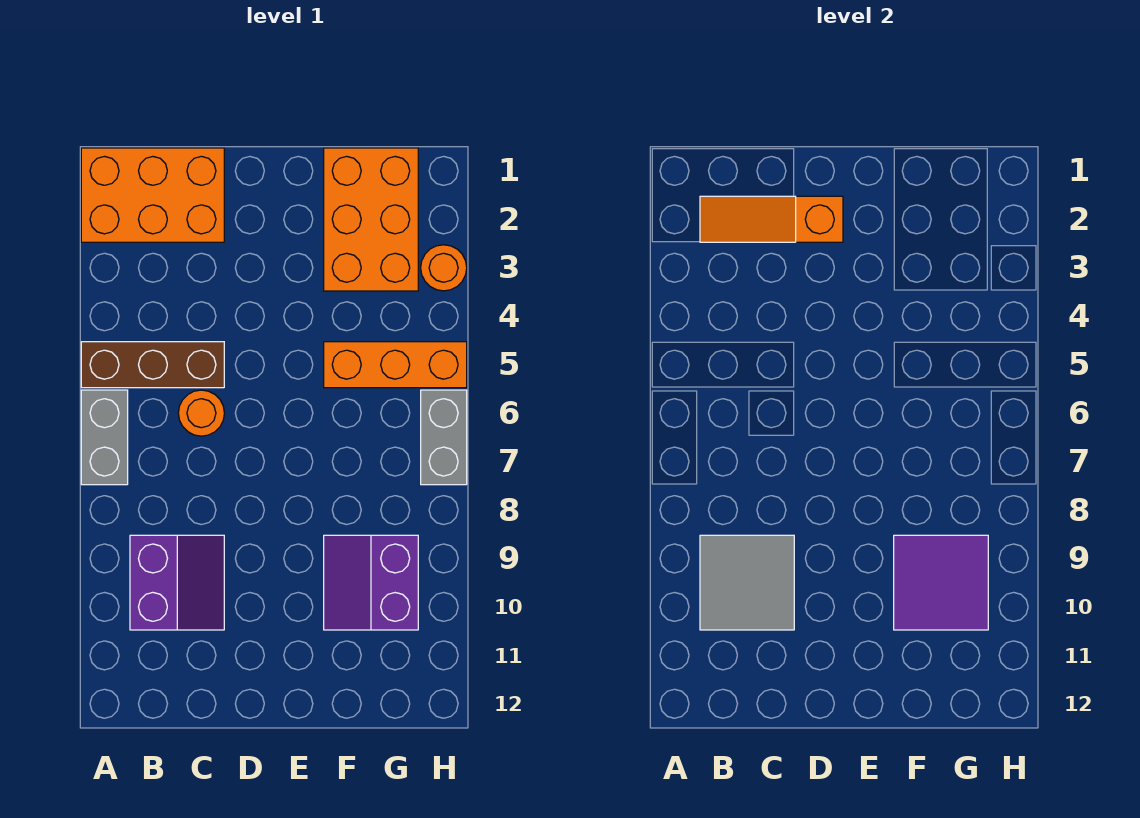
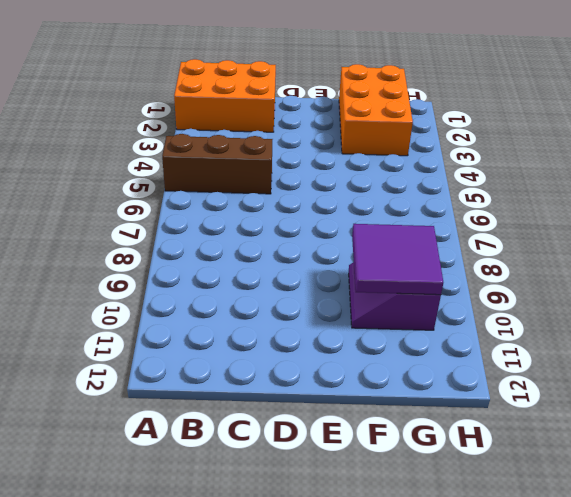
none -> grey 1x2 brick [81,390,128,485]
none -> purple 2x2 slope [130,535,224,630]
none -> orange 1x1 round brick [178,390,224,436]

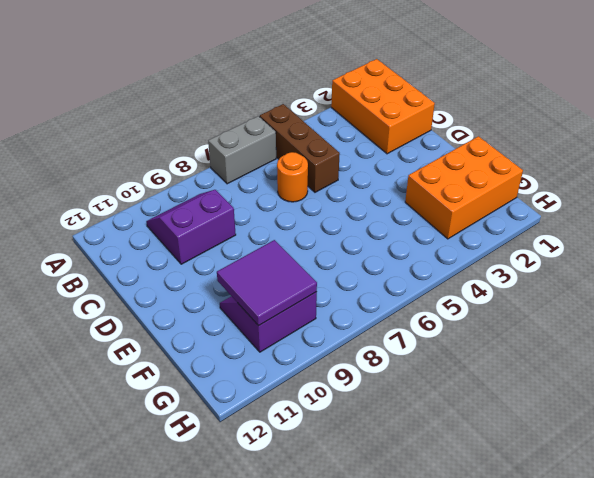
purple 2x2 slope [146,190,236,264] -> purple 2x2 slope turned to [130,535,224,630]
none -> orange 1x3 brick [324,342,467,388]
none -> orange 1x1 round brick [421,245,467,291]
none -> grey 1x2 brick [421,390,467,485]

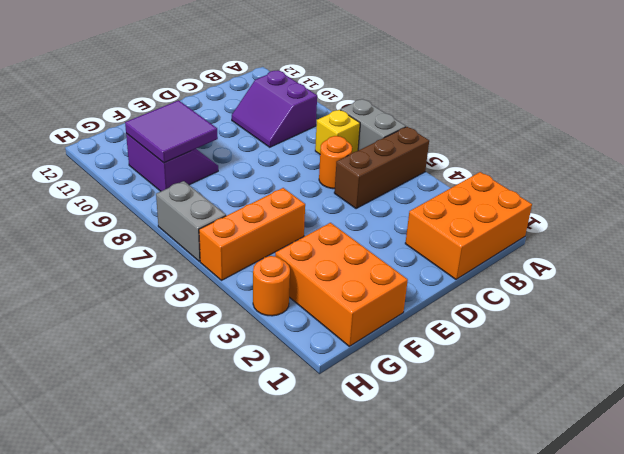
yellow 1x1 brick [315,110,360,154] -> none
none -> orange 1x3 slope [700,196,843,242]
none -> grey 2x2 tile [700,535,794,630]

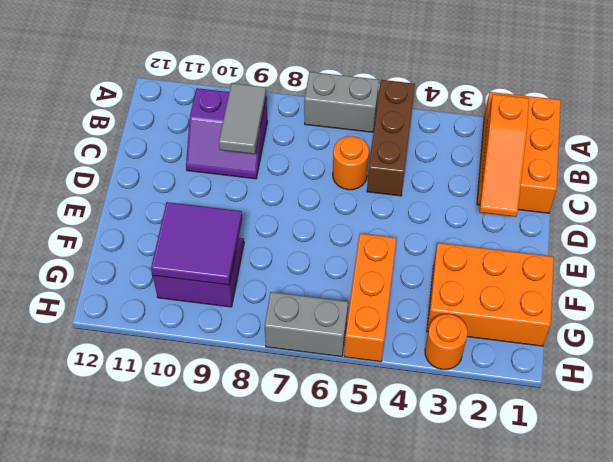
orange 1x3 slope [480,94,529,217] -> orange 1x3 slope turned to [700,196,843,242]
grey 1x2 tile [219,83,266,154] -> grey 2x2 tile [700,535,794,630]

